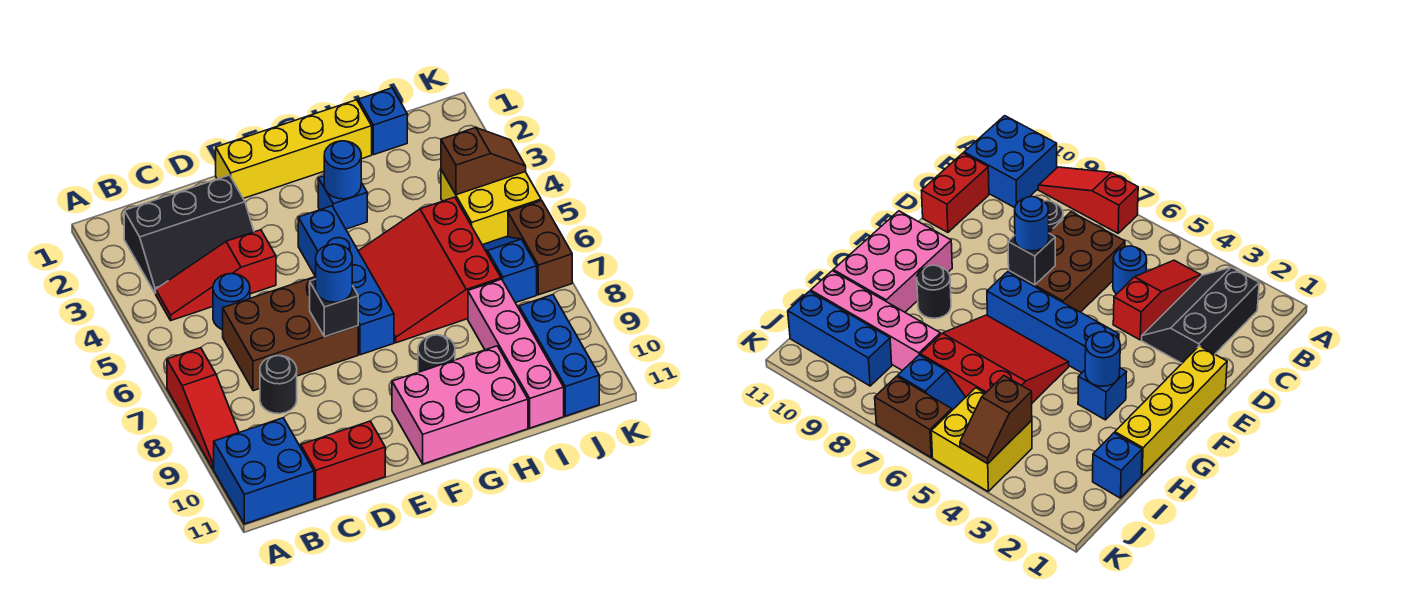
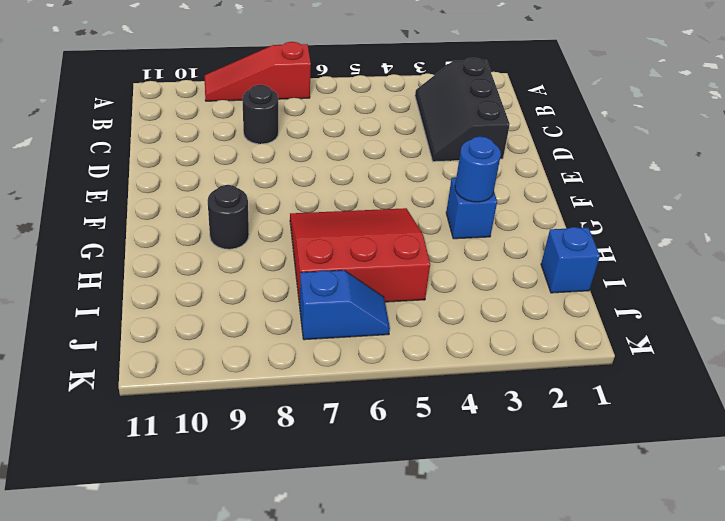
none -> blue 2x2 brick [214,418,314,524]
none -> red 1x3 slope [156,230,276,320]
none -> blue 1x1 round brick [213,274,250,330]

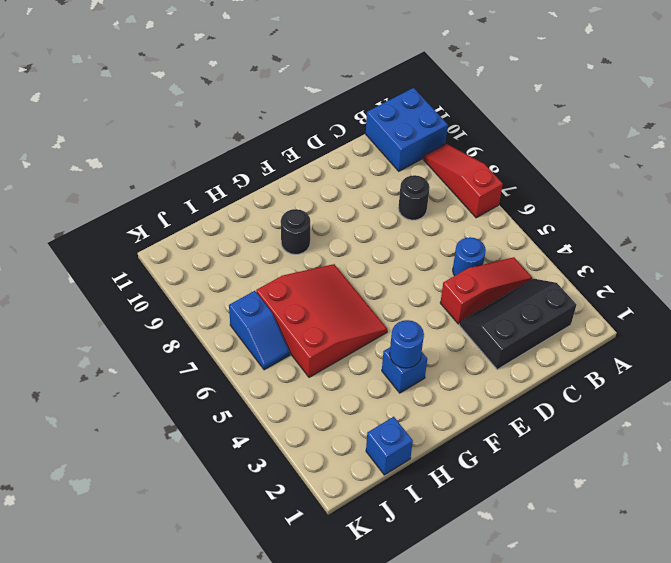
none -> brown 2x3 brick [223,277,358,391]
none -> red 1x2 brick [301,421,385,500]
none -> yellow 1x4 brick [216,100,372,198]

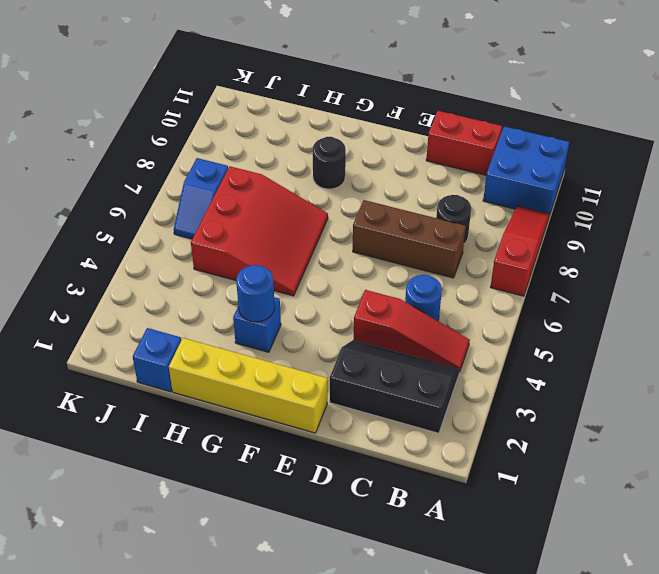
brown 1x3 brick [353,200,466,278] -> brown 2x3 brick [223,277,358,391]
none -> blue 1x4 brick [298,206,394,355]
none -> pink 2x3 brick [392,346,528,464]
none -> pink 1x4 brick [468,279,564,428]

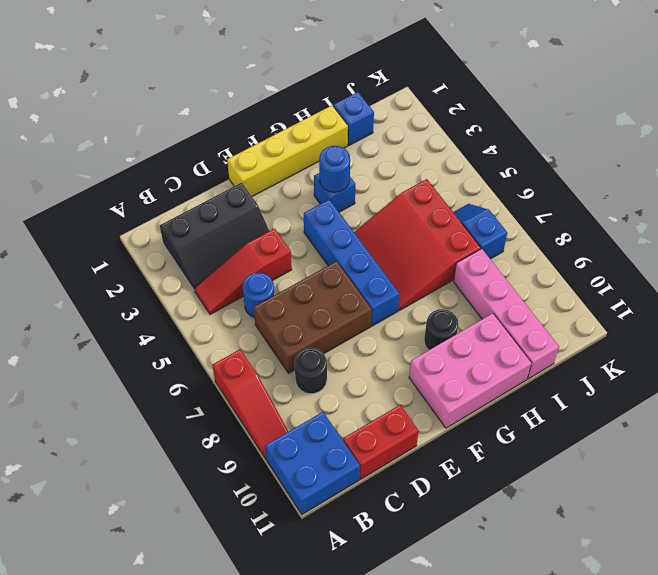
none -> yellow 2x2 brick [441,170,541,245]
none -> blue 1x3 brick [519,295,599,416]
none -> brown 1x2 brick [508,201,572,295]

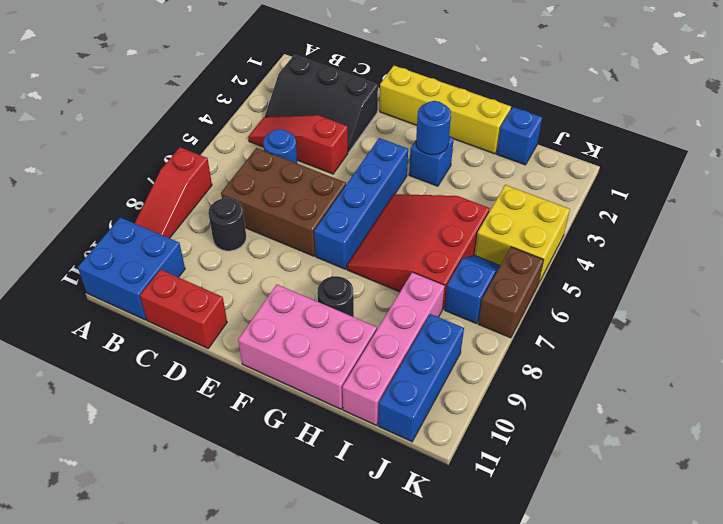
none -> black 1x1 brick [310,279,358,337]
none -> brown 1x2 slope [441,128,526,195]
none -> blue 1x1 round brick [316,244,352,302]

